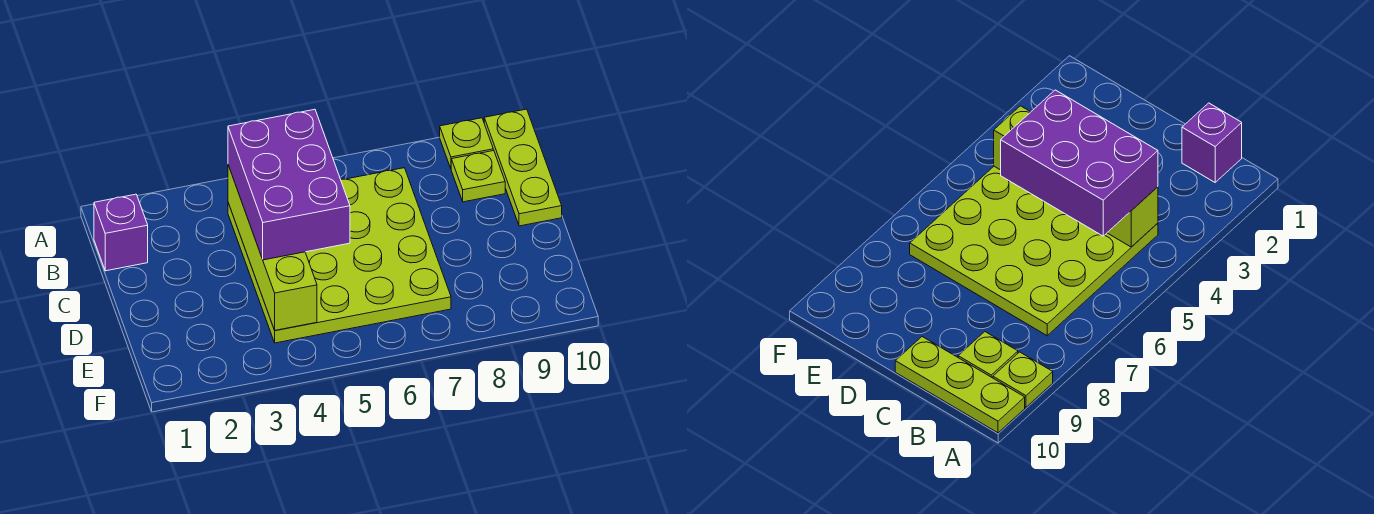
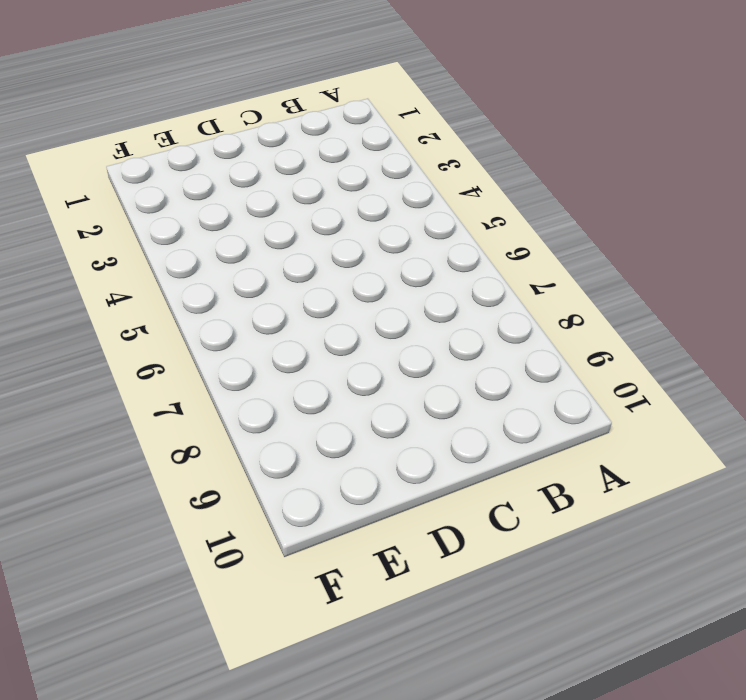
none -> lime 1x1 plate [440,118,493,168]
none -> lime 1x3 plate [484,109,562,226]

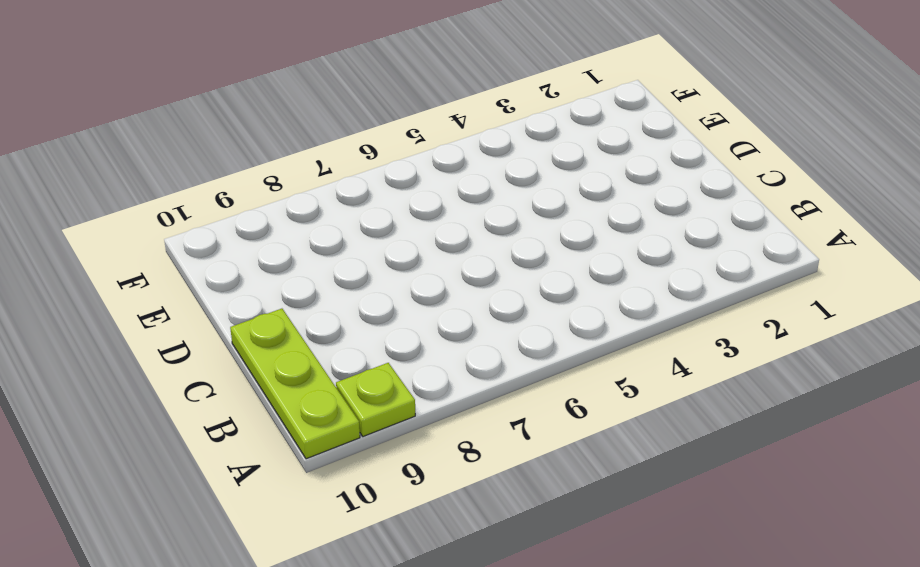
none -> purple 1x1 brick [94,194,148,271]
none -> lime 4x4 plate [228,168,451,343]

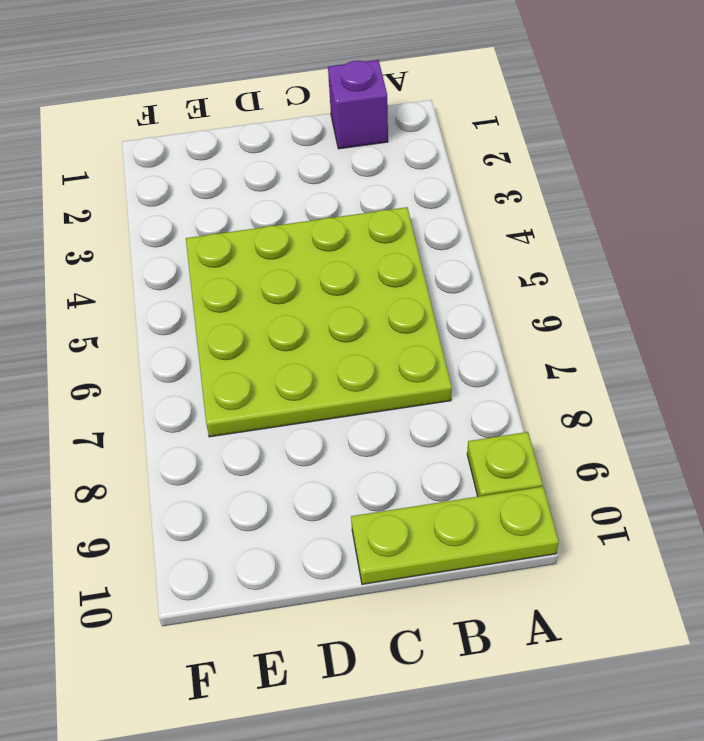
none -> lime 1x1 plate [451,150,505,202]
none -> lime 1x4 brick [228,165,317,330]

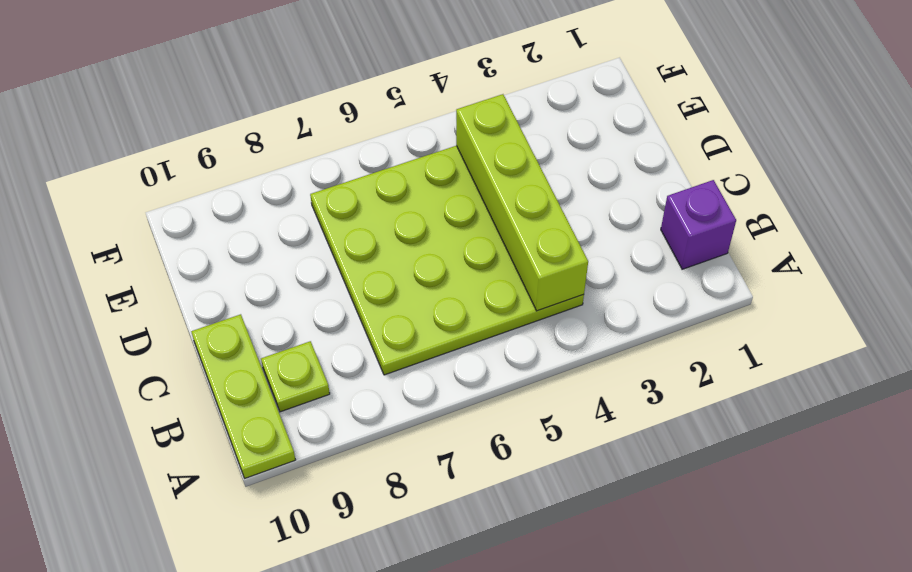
none -> lime 1x1 plate [440,118,493,168]
none -> purple 2x3 brick [228,109,350,260]

